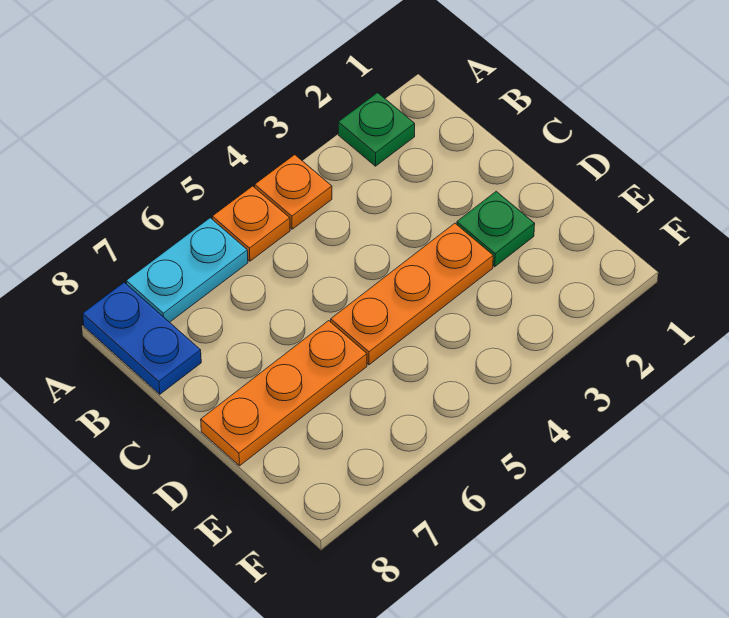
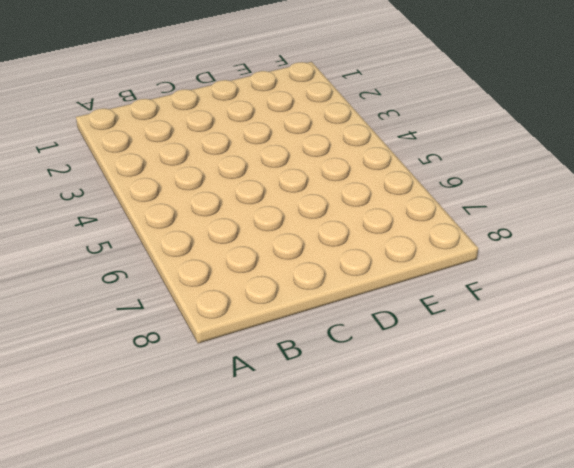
none -> green 1x1 plate [338,93,415,166]
none -> orange 1x1 plate [255,155,332,229]

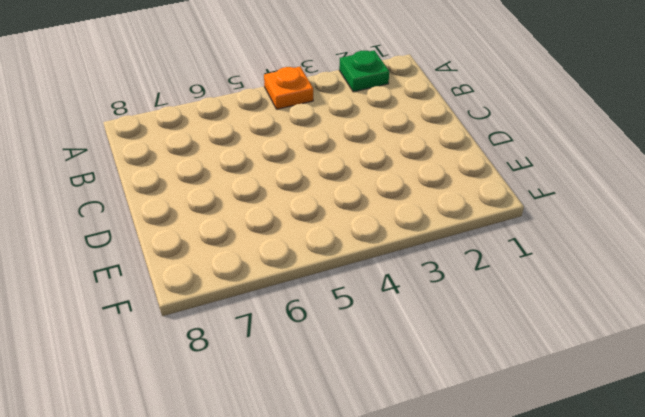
none -> orange 1x1 plate [212,186,290,261]
none -> cyan 1x2 plate [126,218,248,322]

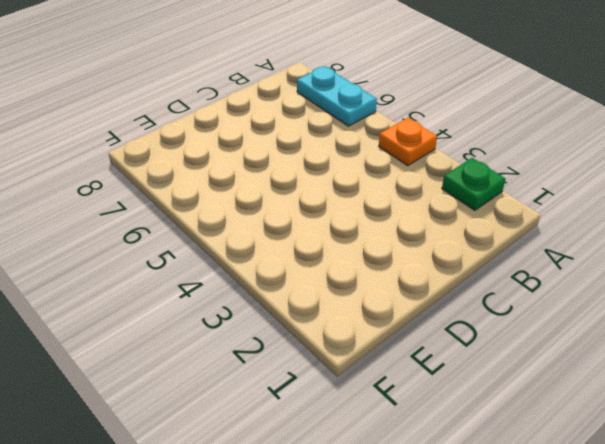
none -> orange 1x1 plate [212,186,290,261]
none -> blue 1x2 plate [83,282,201,394]

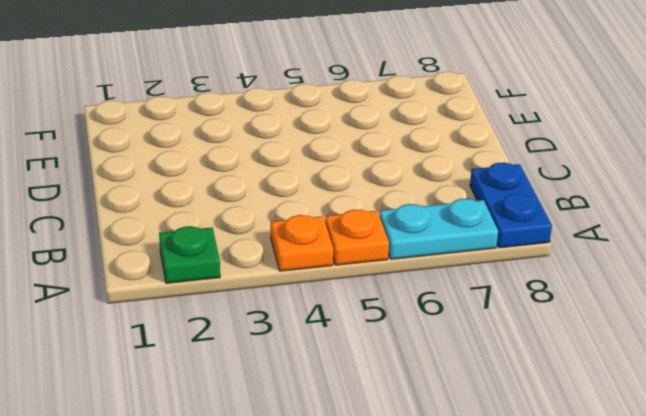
none -> green 1x1 plate [457,191,535,267]
none -> orange 1x3 plate [331,223,493,365]

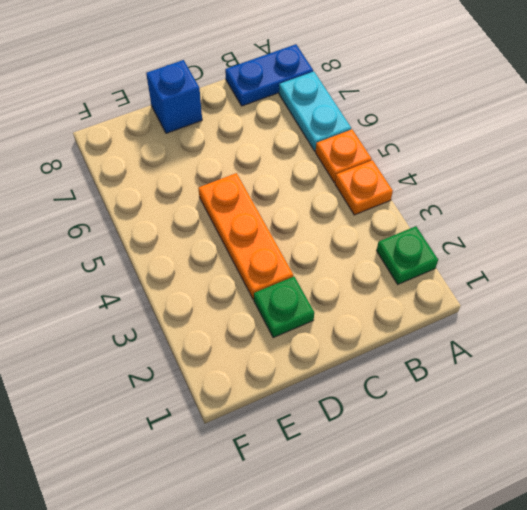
blue 1x1 brick [146,60,202,133] -> orange 1x3 plate [201,321,367,466]

